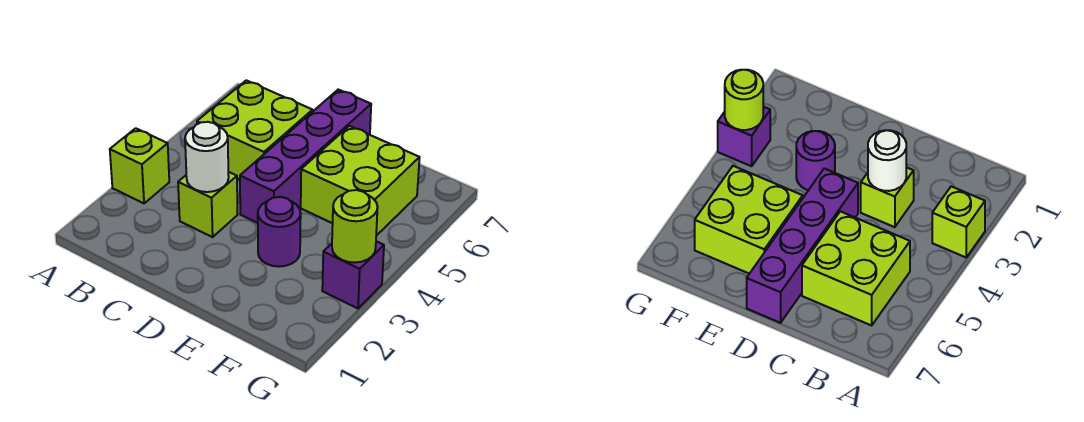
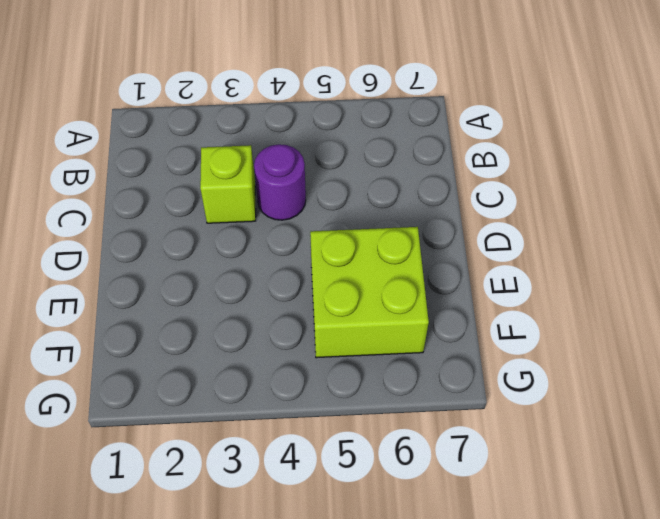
purple 1x1 round brick [254,144,306,220] -> purple 1x1 round brick moved to [258,197,301,267]
none -> lime 1x1 brick [110,128,169,203]
none -> lime 2x2 brick [197,80,313,180]

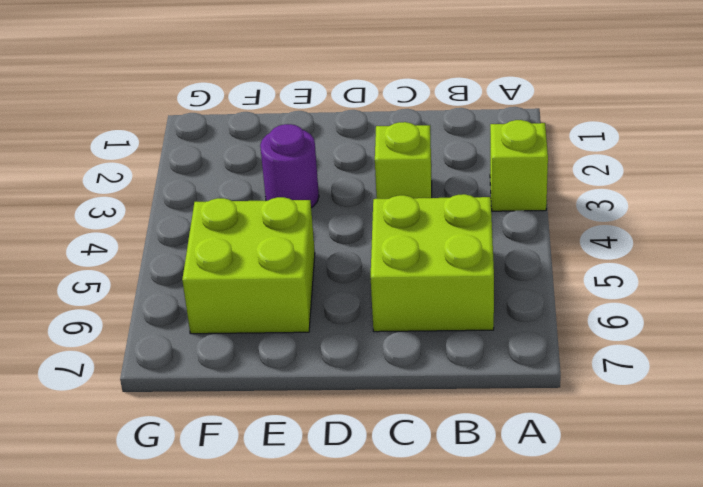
none -> purple 1x4 brick [240,90,371,223]
none -> purple 1x1 brick [322,241,384,308]

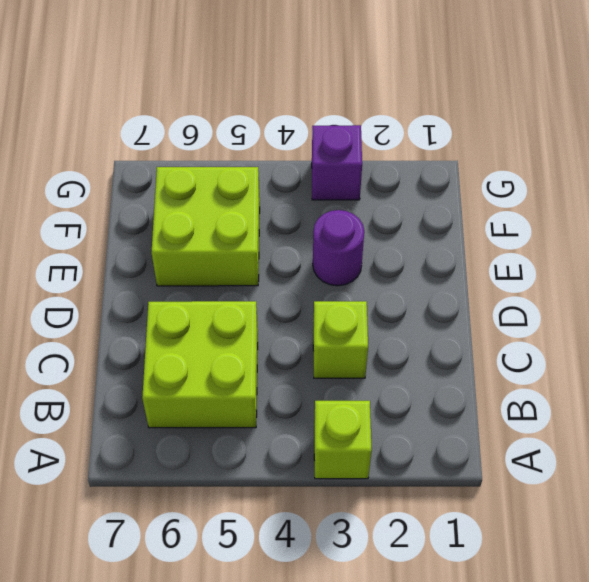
none -> purple 1x4 brick [240,90,371,223]
none -> white 1x1 round brick [185,122,229,192]

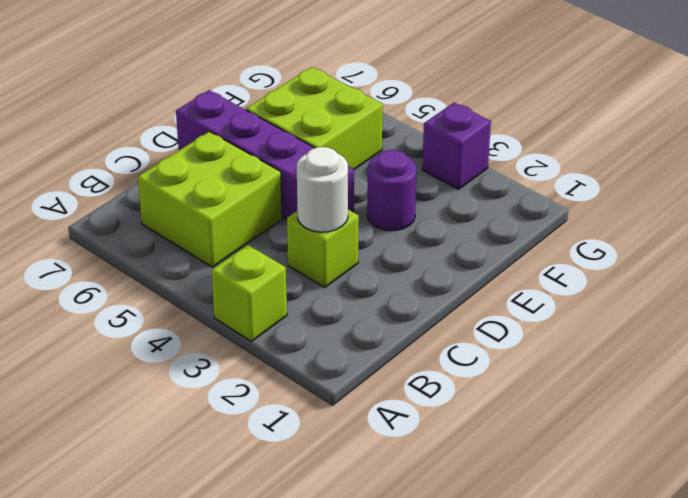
none -> lime 1x1 round brick [332,190,378,263]

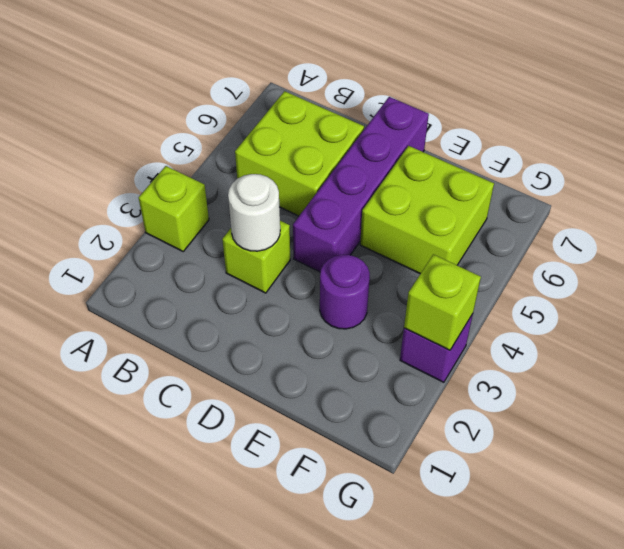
lime 1x1 brick [404,254,481,350] -> lime 1x1 round brick [332,190,378,263]

